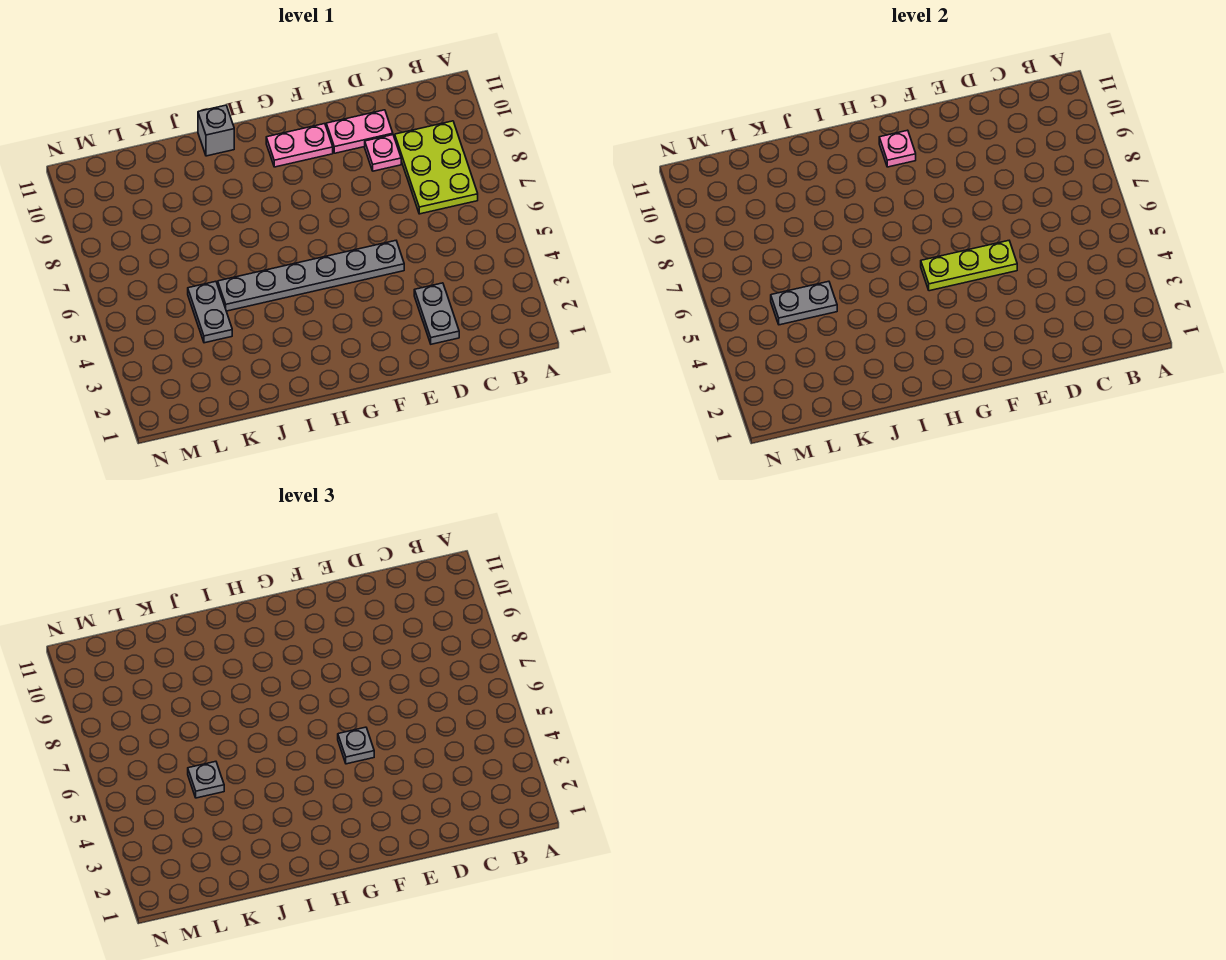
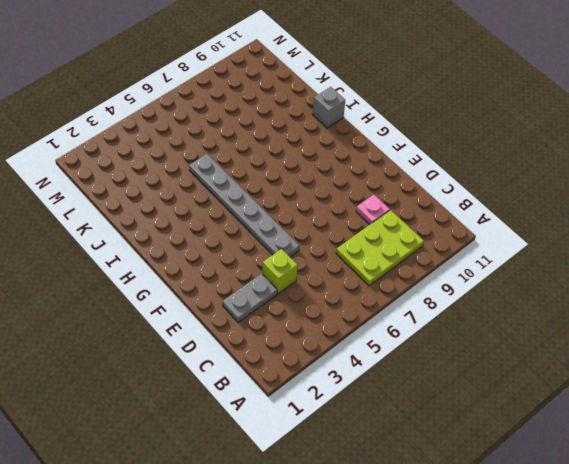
lime 1x1 brick [263,249,298,294] -> none
none -> pink 1x2 plate [326,110,393,153]
none -> pink 1x2 plate [266,124,333,167]
none -> grey 1x2 plate [188,281,232,343]

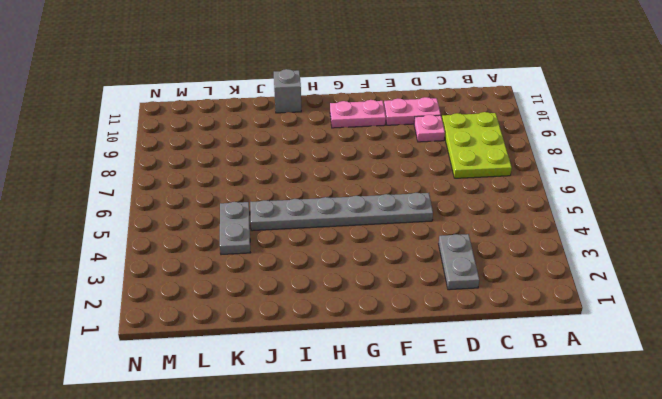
none -> lime 1x3 plate [921,241,1017,291]
none -> pink 1x1 plate [879,130,916,167]
none -> grey 1x2 plate [771,281,837,325]

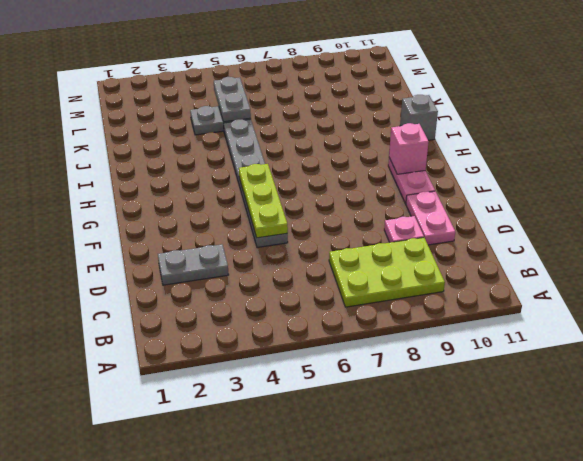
pink 1x1 brick [389,123,429,174] -> pink 1x1 plate [879,130,916,167]
none -> grey 1x1 plate [338,727,374,764]
none -> grey 1x1 plate [188,761,224,798]

